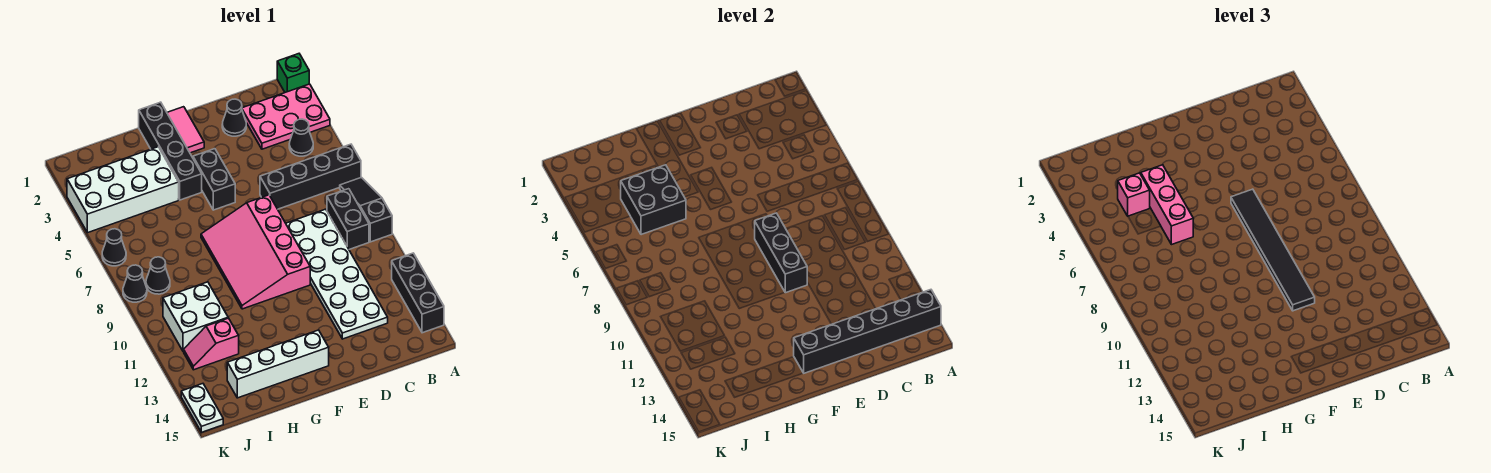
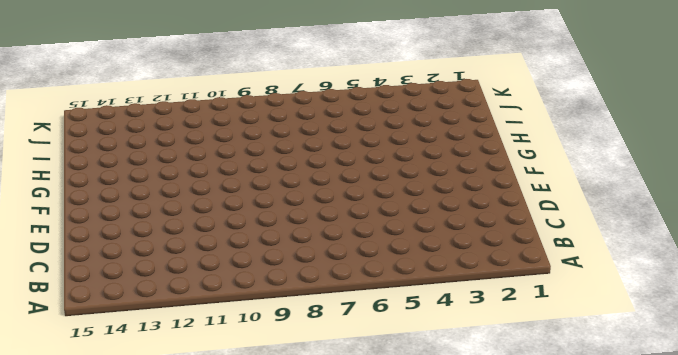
none -> green 1x1 brick [277,54,309,92]
none -> pink 2x3 plate [242,84,330,149]
none -> black 1x4 brick [260,144,361,209]

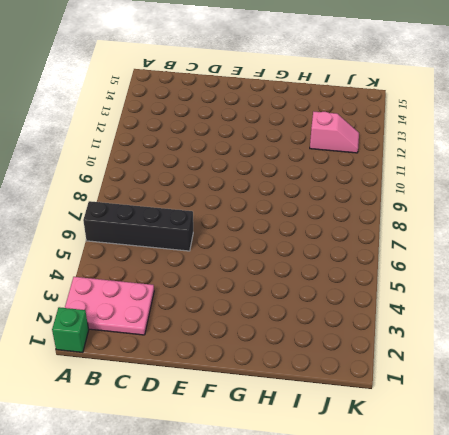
none -> black 1x3 slope [340,177,392,242]
none -> black 1x3 brick [392,253,444,333]
none -> black 1x1 cone [289,119,313,156]

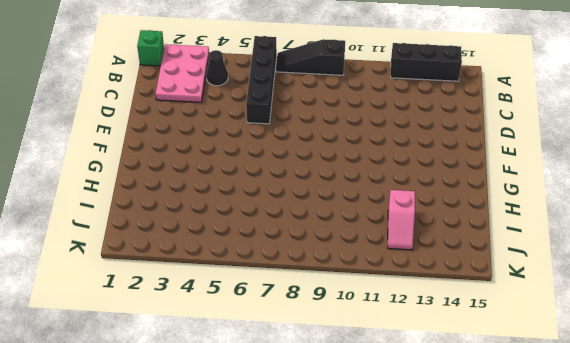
none -> black 1x2 brick [327,189,369,249]
none -> white 2x6 plate [286,209,388,339]
none -> black 1x1 cone [222,99,246,136]

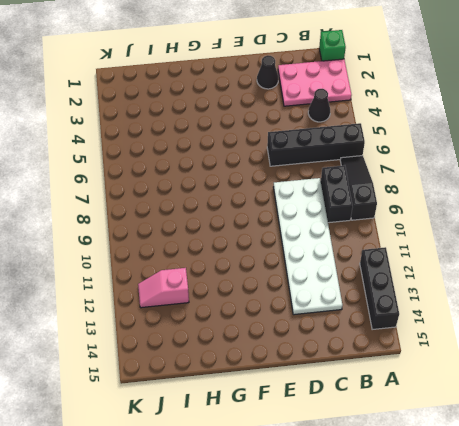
none -> pink 3x4 slope [201,195,310,309]
none -> pink 1x2 tile [167,107,204,153]
none -> black 1x2 brick [193,149,235,210]

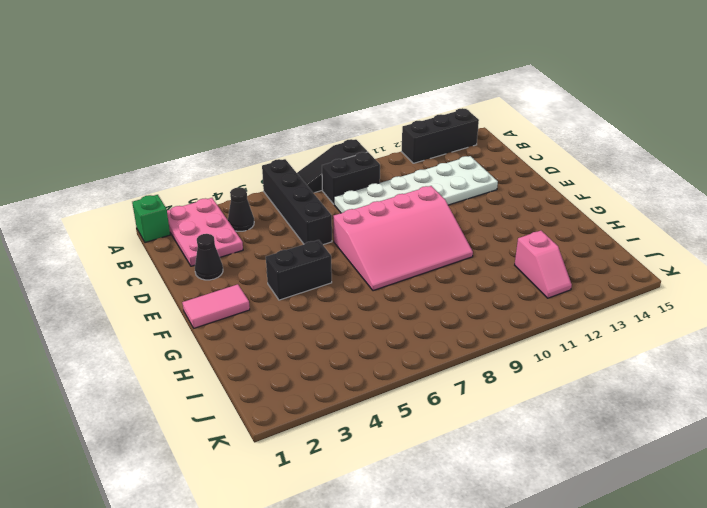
none -> white 1x4 brick [227,330,329,398]
none -> black 1x4 brick [139,102,202,200]
none -> white 2x4 brick [67,147,179,233]

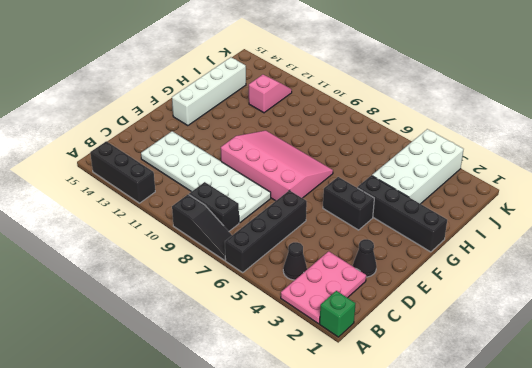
none -> pink 1x2 tile [167,107,204,153]
none -> white 2x2 brick [163,282,228,352]
none -> black 1x1 cone [146,257,170,294]

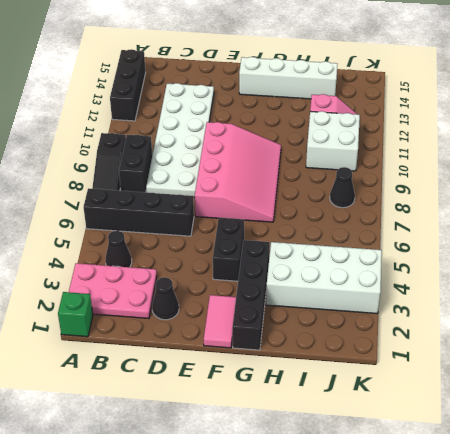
none -> black 1x1 cone [102,229,126,266]
none -> black 1x1 cone [123,265,147,302]
none -> white 1x2 plate [181,384,223,432]

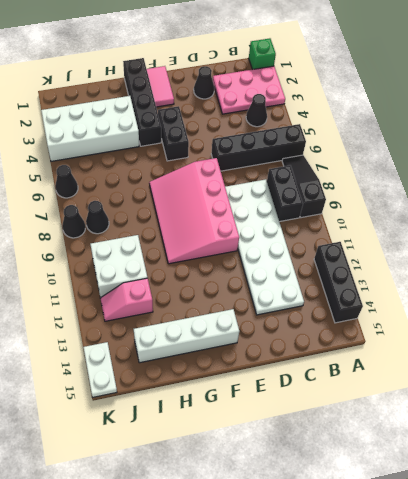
none -> black 1x6 brick [794,290,941,373]
none -> black 1x3 brick [755,213,807,293]
none -> black 2x2 brick [621,165,686,235]

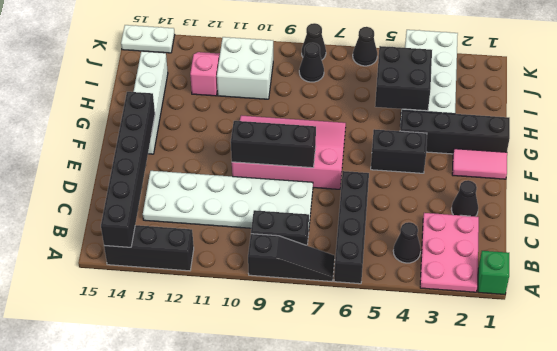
none -> black 1x6 tile [1231,189,1315,311]
none -> pink 1x3 brick [1141,165,1193,245]
none -> pink 1x1 brick [1118,173,1150,216]

